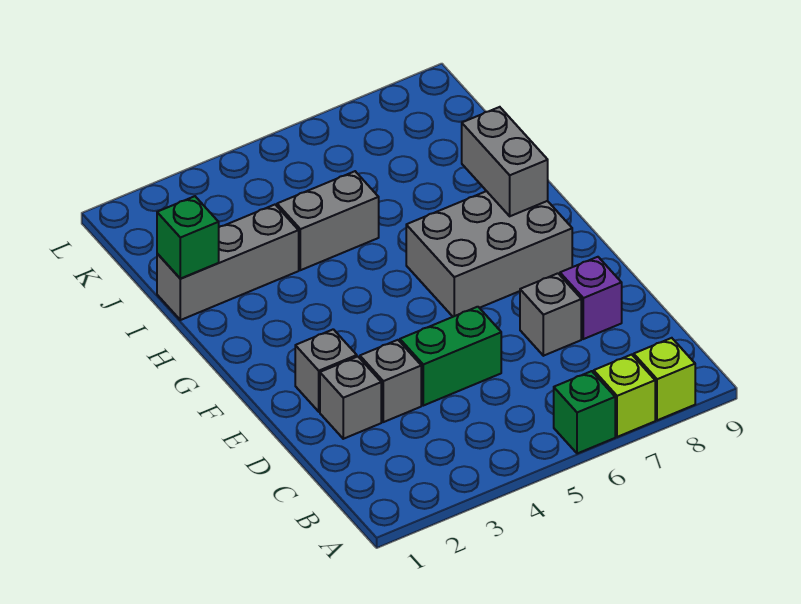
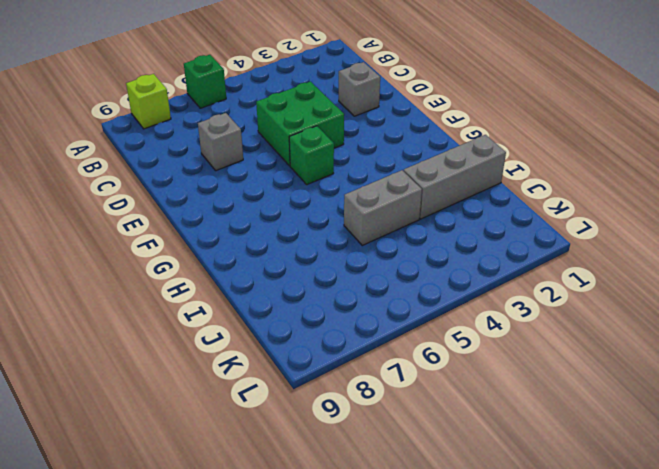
green 2x2 brick [256,82,344,166] -> green 1x2 brick [400,307,501,406]
green 1x1 brick [289,126,334,185] -> green 1x1 brick moved to [157,196,219,279]
none -> lime 1x1 brick [594,355,655,437]
none -> grey 1x1 brick [360,340,421,422]
none -> purple 1x1 brick [560,257,622,339]

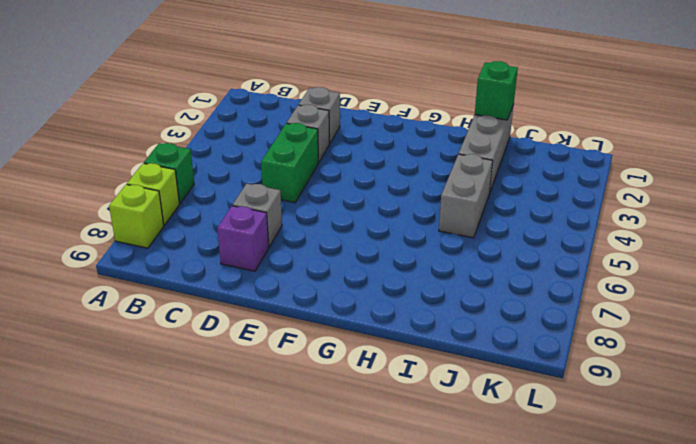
none -> grey 1x1 brick [295,329,357,412]
none -> grey 2x3 brick [406,191,572,317]
none -> grey 1x2 brick [462,107,548,216]

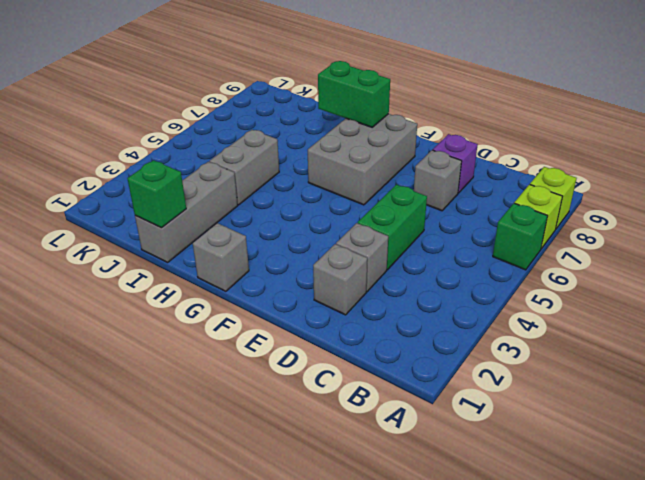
grey 1x1 brick [193,223,249,291] -> grey 1x1 brick moved to [295,329,357,412]
green 1x2 brick [318,61,390,127] -> grey 1x2 brick [462,107,548,216]

